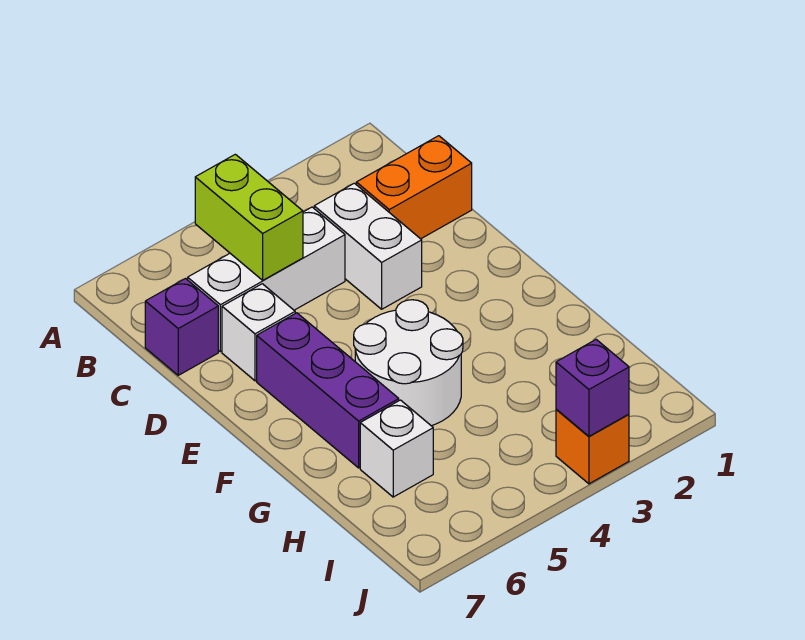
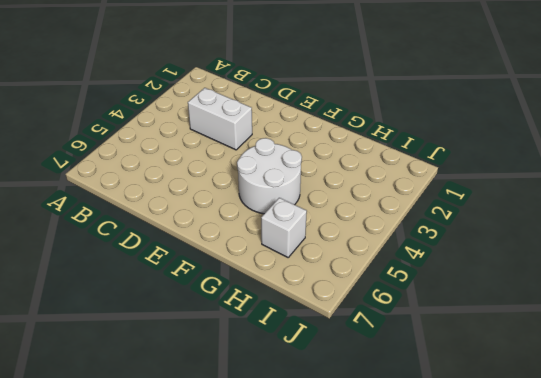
none -> orange 1x2 brick [356,136,472,239]
none -> white 1x3 brick [188,207,345,352]

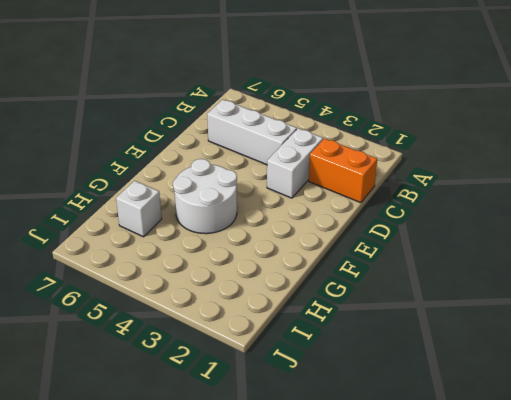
none -> purple 1x1 brick [145,279,218,375]
none -> white 1x1 brick [222,284,295,381]

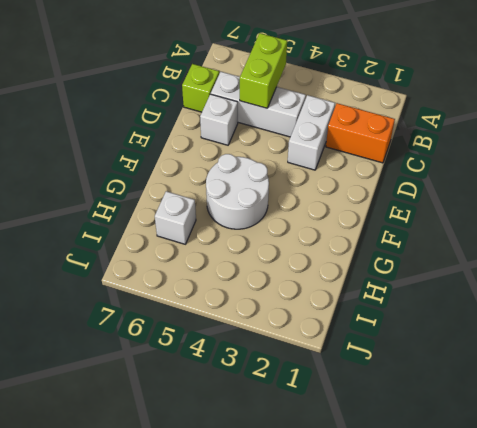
lime 1x1 brick [182,64,219,112] -> purple 1x1 brick [145,279,218,375]
none -> purple 1x3 brick [257,313,399,468]
none -> orange 1x1 brick [556,410,629,484]

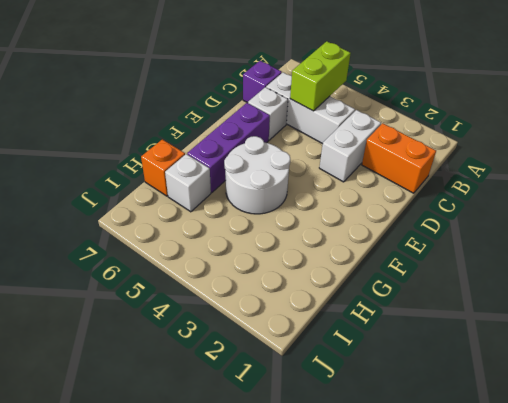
orange 1x1 brick [141,139,185,196] -> orange 1x1 brick moved to [556,410,629,484]
none -> purple 1x1 brick [556,340,629,436]

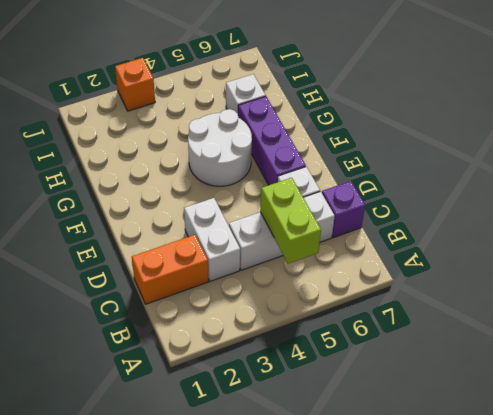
none -> purple 1x1 brick [556,340,629,436]

